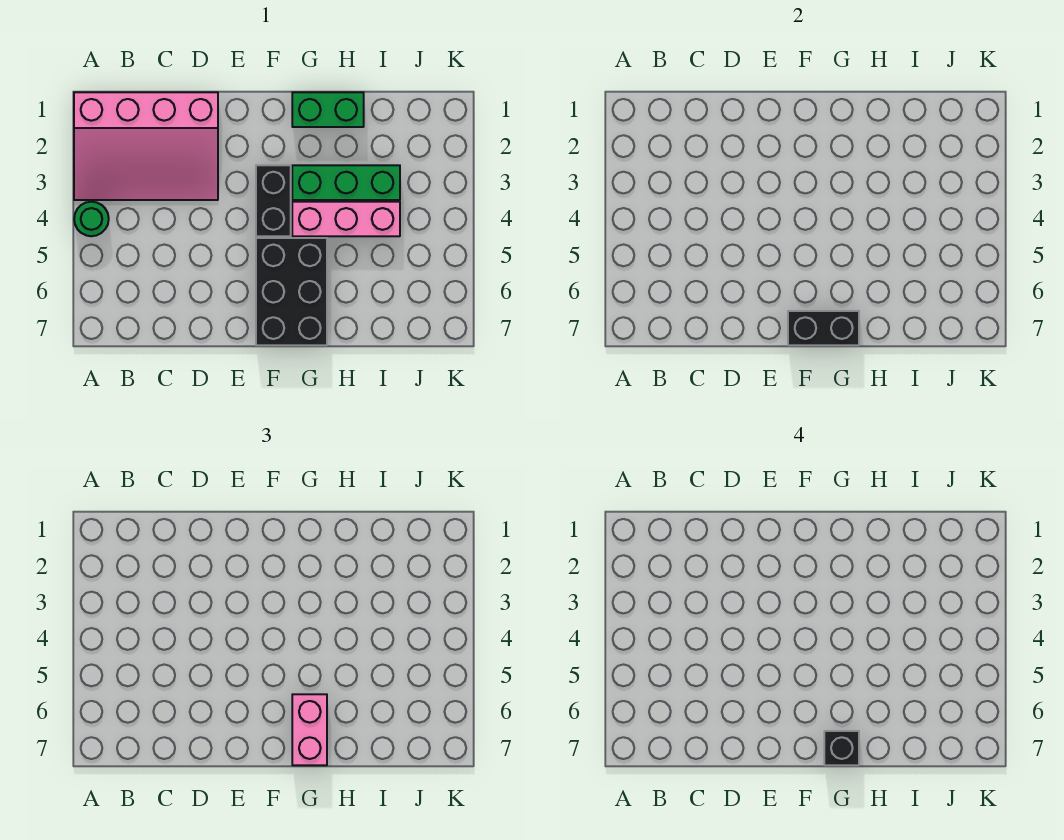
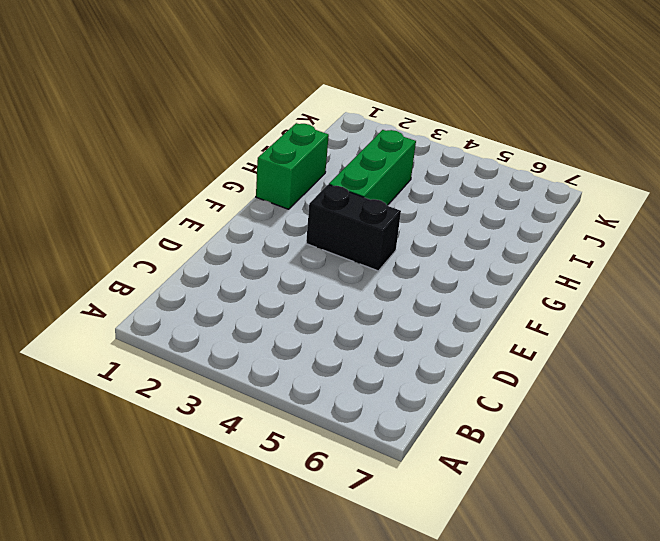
none -> pink 3x4 slope [74,92,218,200]
none -> green 1x1 round brick [74,202,109,236]

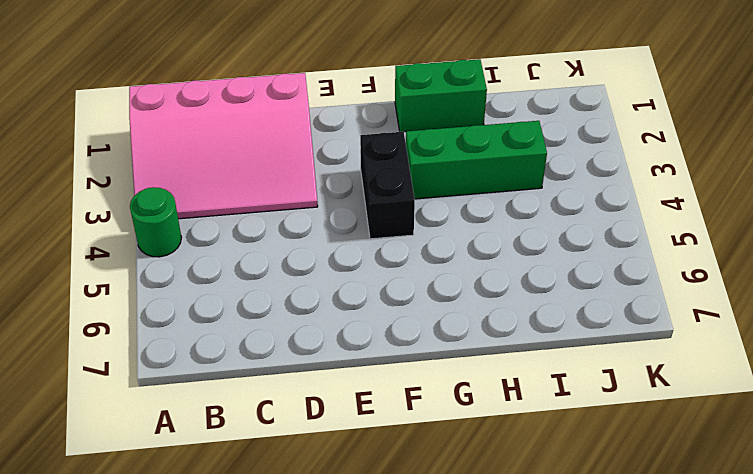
none -> black 2x3 brick [256,238,327,345]
none -> pink 1x3 brick [292,202,400,236]

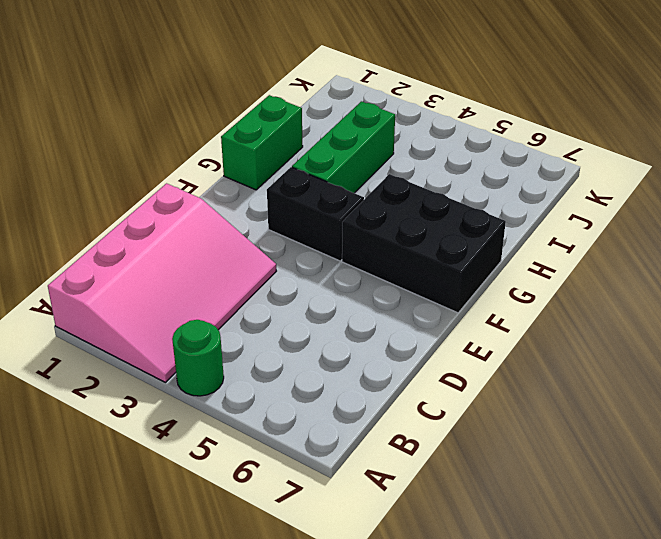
none -> pink 1x3 brick [292,202,400,236]
none -> black 1x2 brick [788,311,859,345]

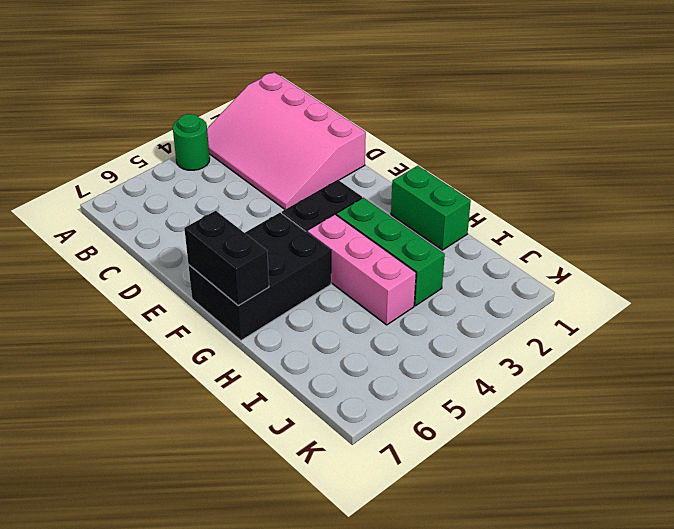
none -> pink 1x2 brick [292,694,327,765]
none -> black 1x1 brick [824,731,859,765]

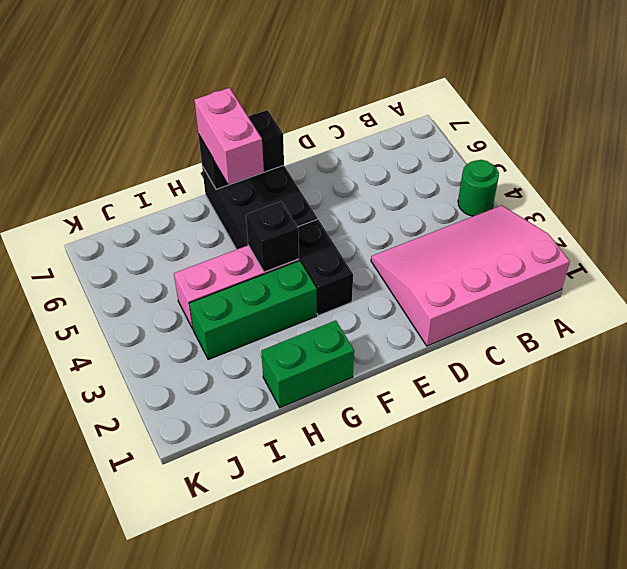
black 1x1 brick [246,201,299,272] -> black 1x1 brick moved to [824,731,859,765]

